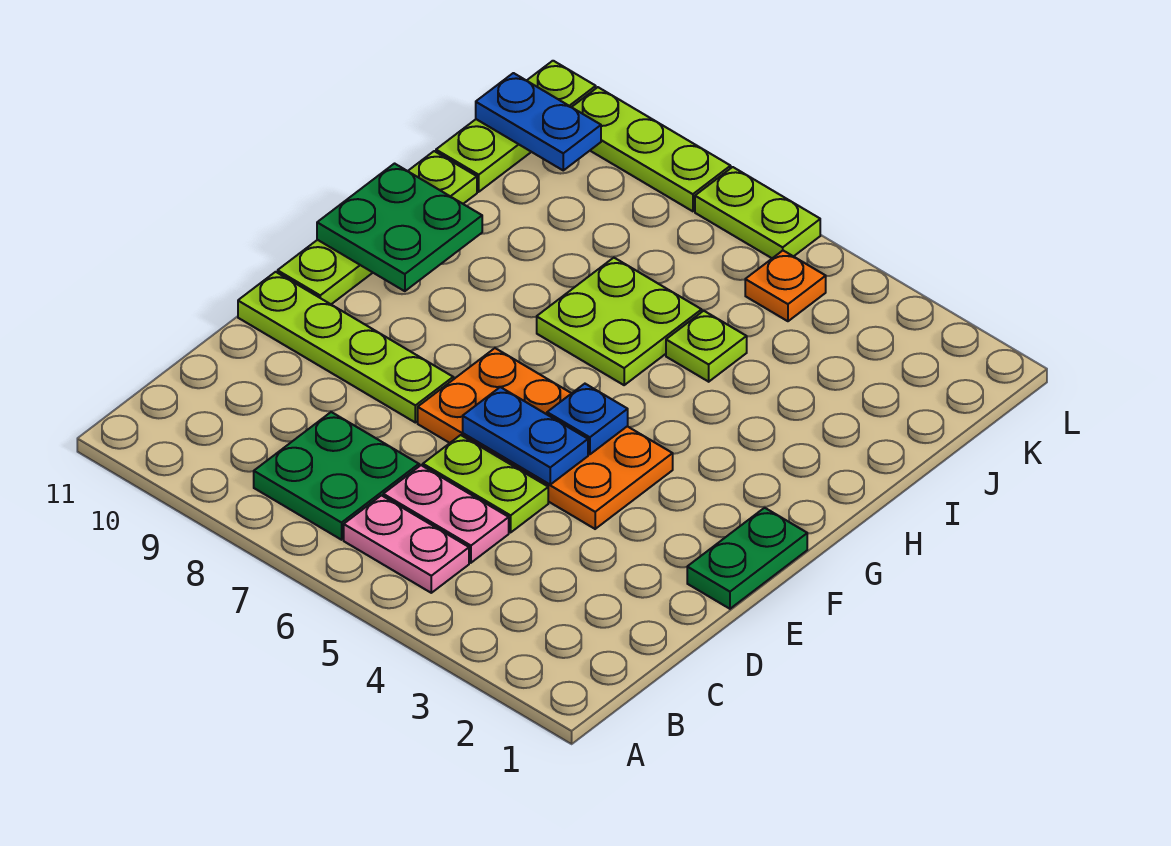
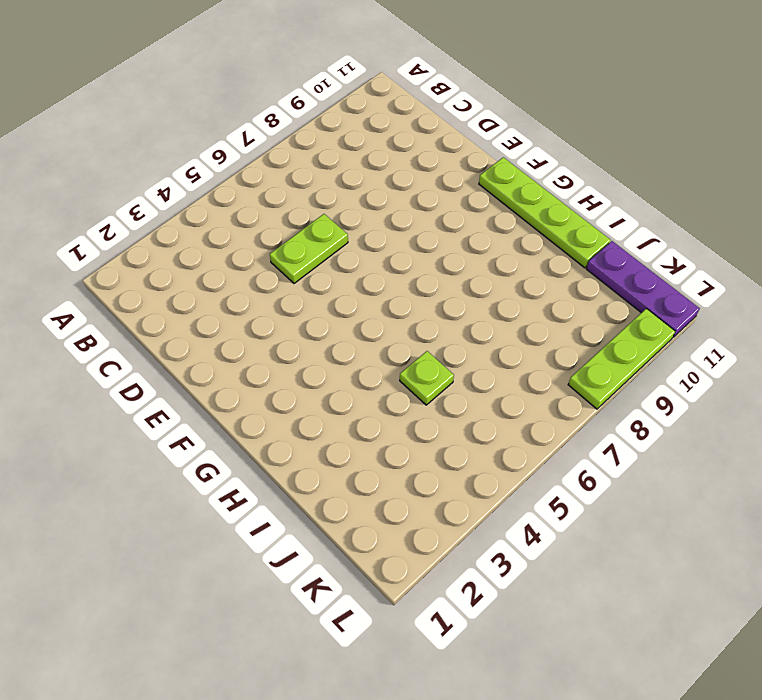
purple 1x3 plate [587,241,700,337] -> lime 1x3 plate [436,61,596,192]
none -> pink 1x2 plate [344,495,469,593]
none -> green 2x2 plate [254,412,419,540]
none -> pink 1x2 plate [383,465,509,563]

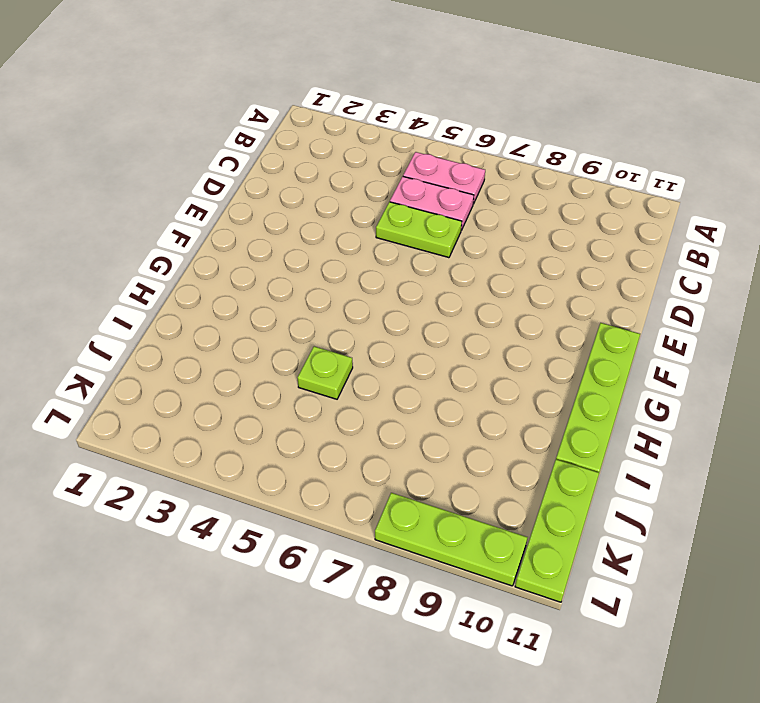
none -> green 2x2 plate [254,412,419,540]
none -> green 1x2 plate [687,508,807,609]
none -> orange 2x4 plate [418,348,673,529]

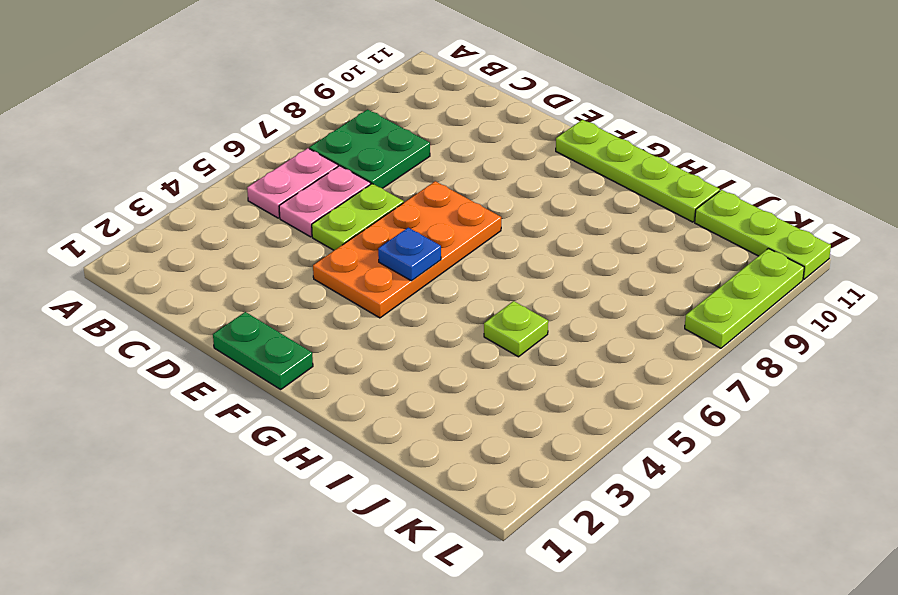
none -> lime 1x4 plate [238,272,453,423]
none -> lime 2x2 plate [537,258,702,385]
none -> orange 1x1 plate [745,251,826,321]

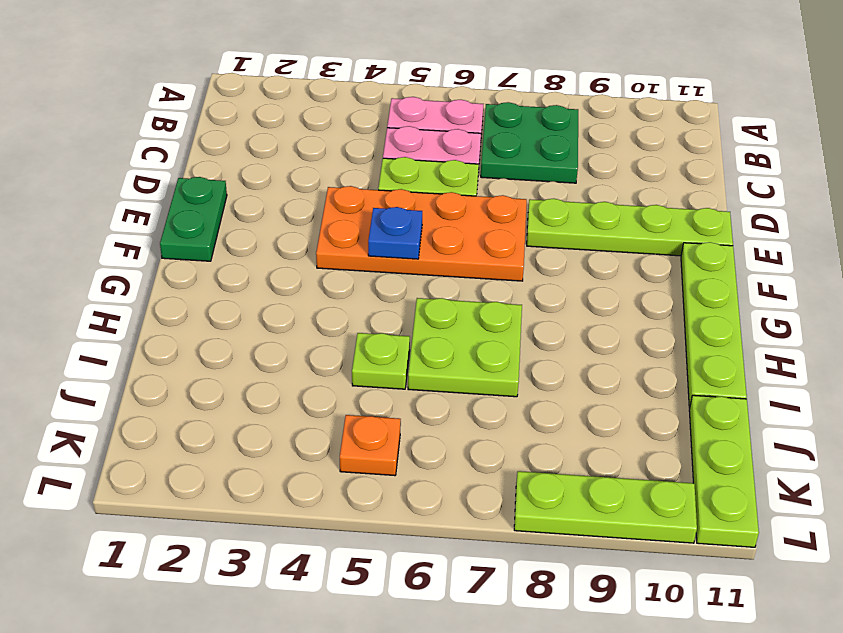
none -> lime 1x2 plate [695,167,820,258]
none -> blue 1x2 plate [463,387,588,484]
none -> green 2x2 plate [317,164,482,291]

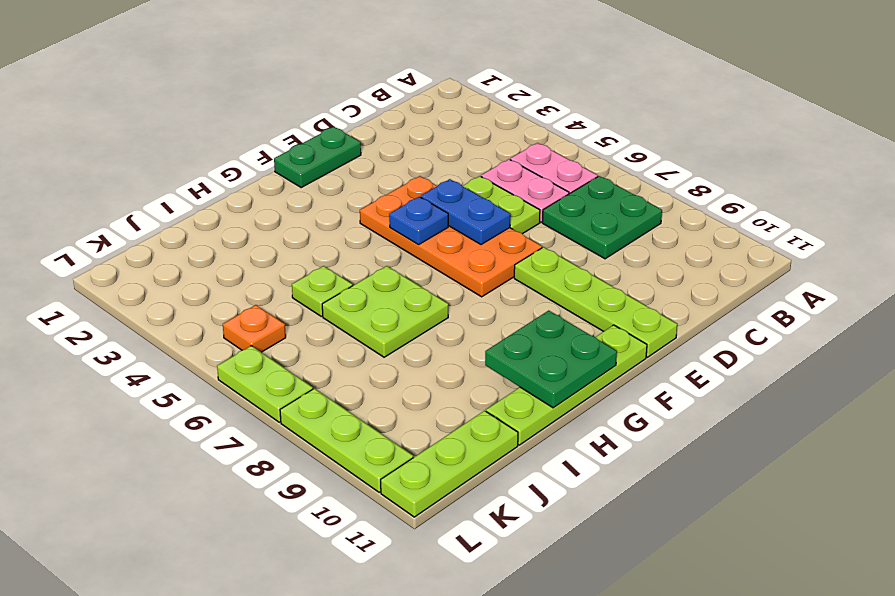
none -> blue 1x2 plate [476,73,601,170]

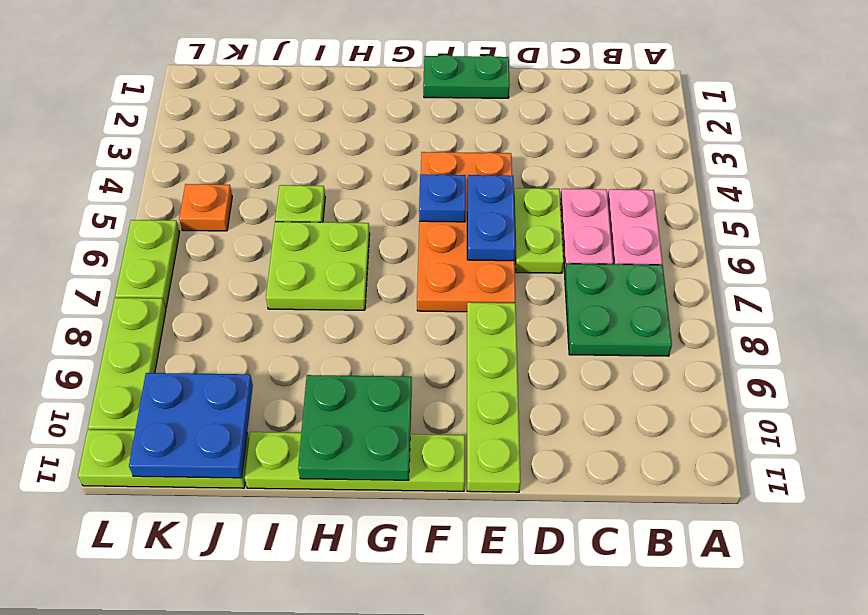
blue 2x2 plate [129,373,253,478] -> blue 1x2 plate [476,73,601,170]

